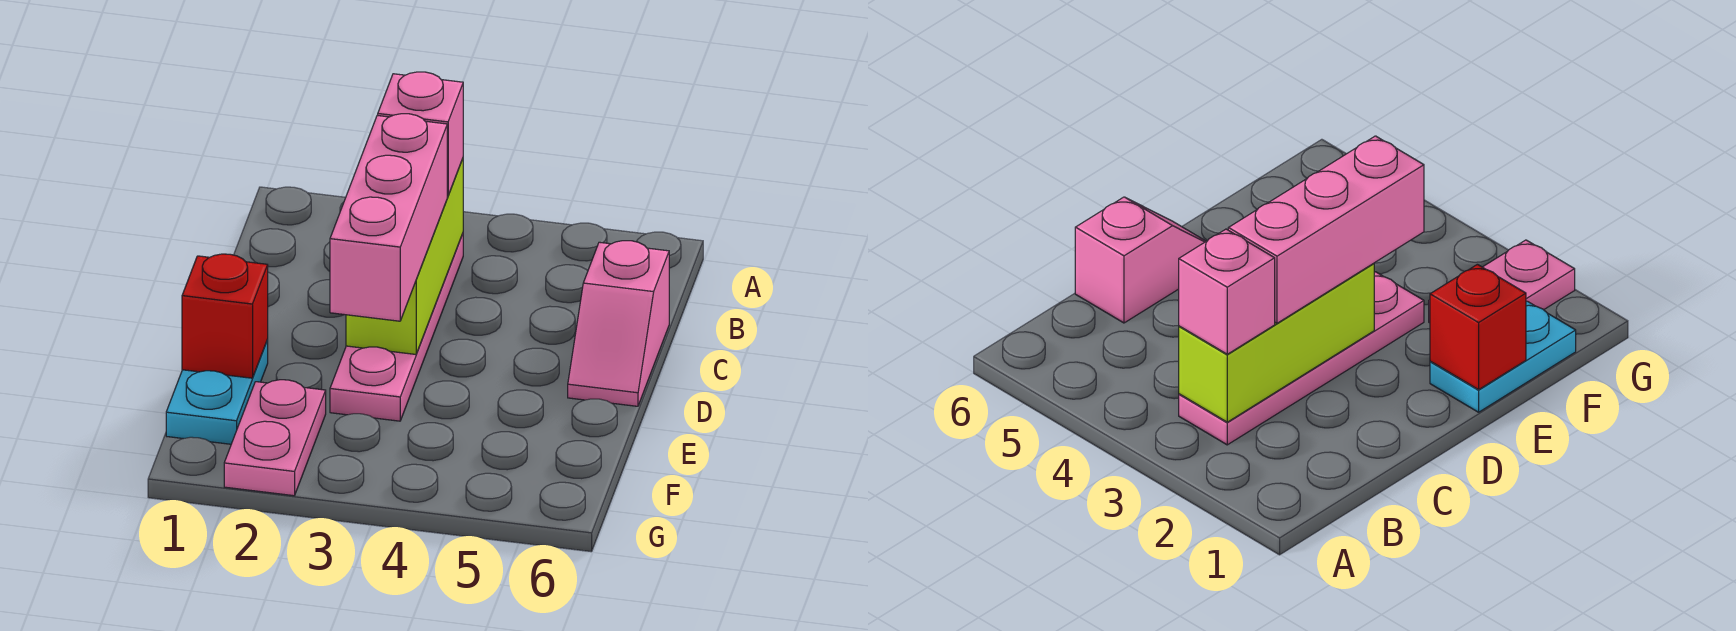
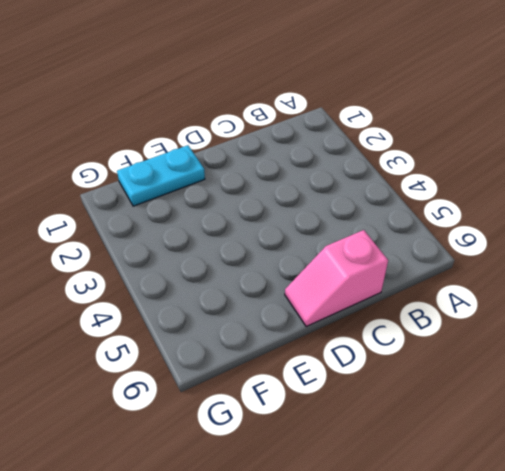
none -> pink 1x4 plate [330,234,463,421]
none -> pink 1x2 plate [224,380,326,496]

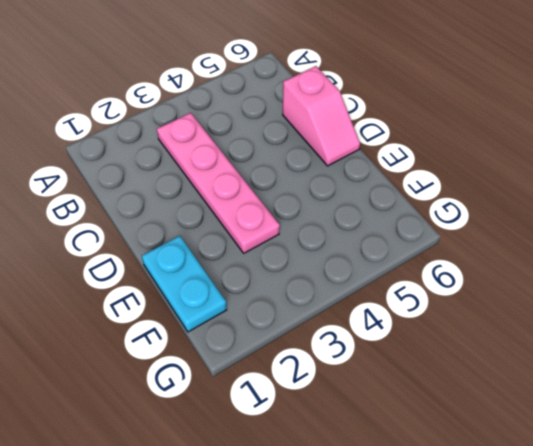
none -> pink 1x2 plate [224,380,326,496]
none -> lime 1x3 brick [346,159,463,354]

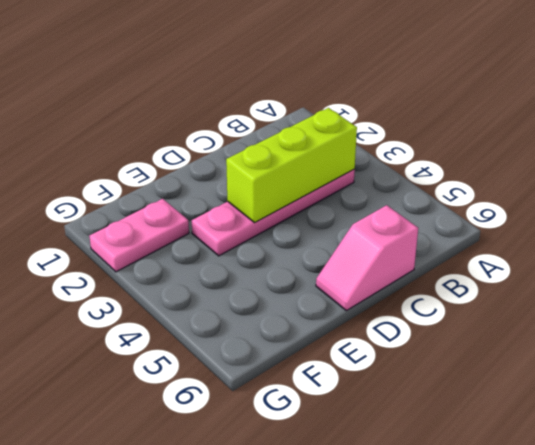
none -> cyan 1x2 plate [166,340,268,444]
none -> red 1x1 brick [182,254,268,378]

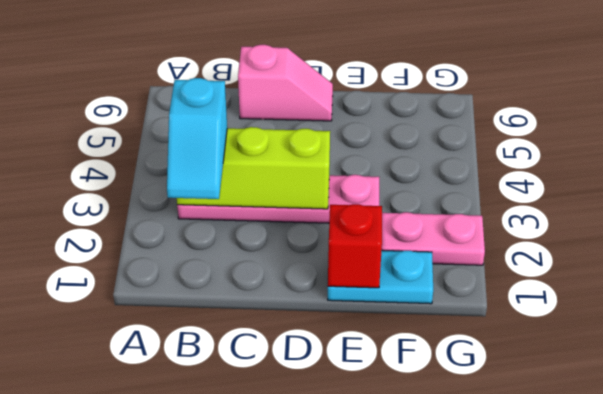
cyan 1x2 slope [167,78,227,199] -> pink 1x1 brick [378,72,463,196]
none -> pink 1x3 brick [330,114,447,321]

